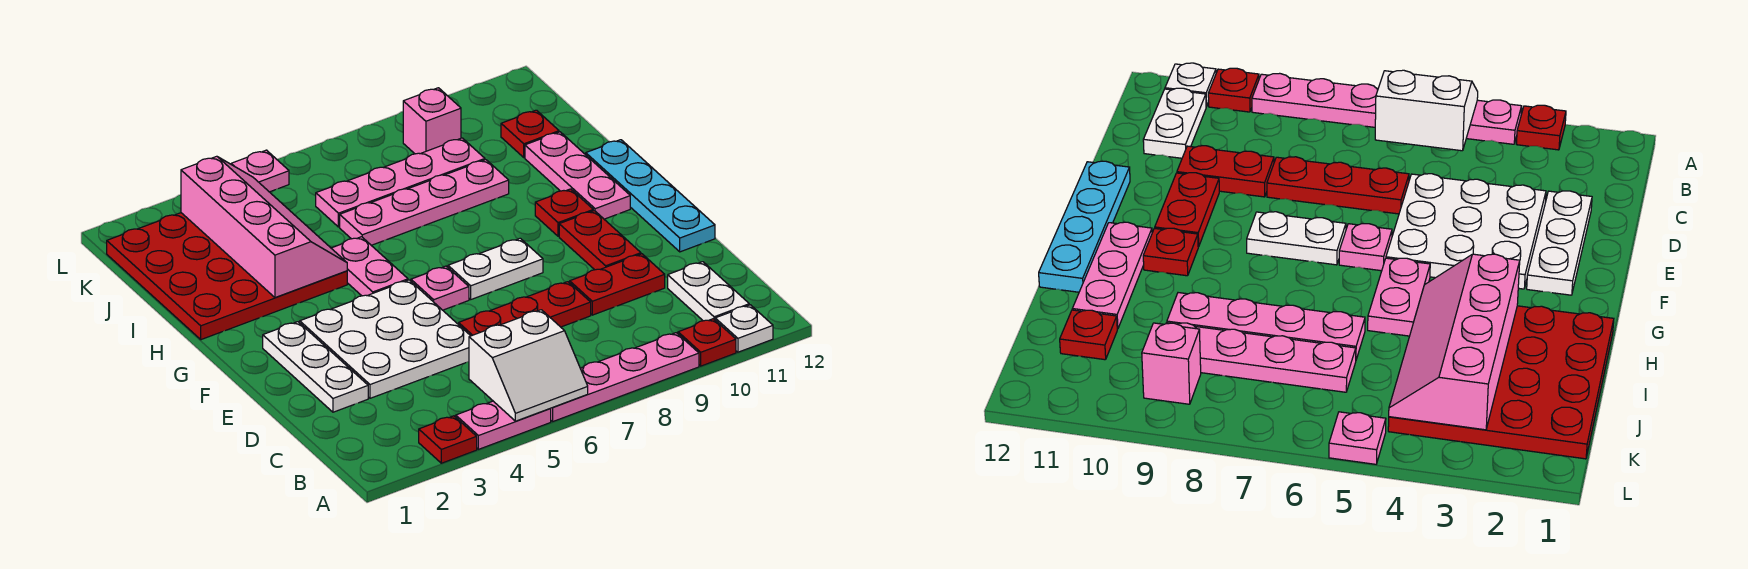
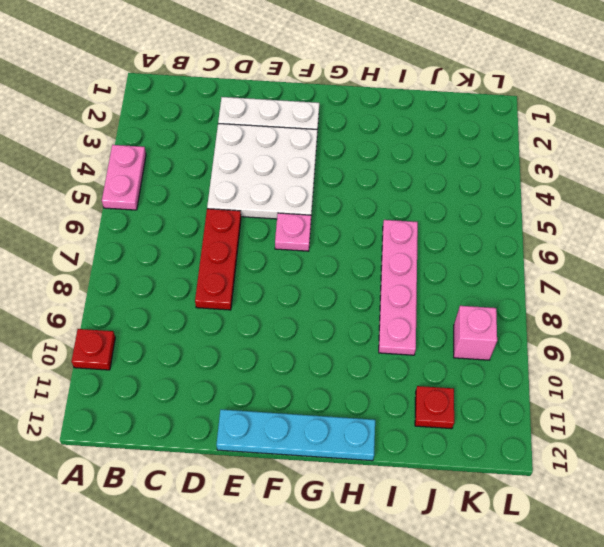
none -> red 1x1 plate [419,416,477,463]
none -> pink 1x4 plate [550,333,699,421]
none -> white 1x1 plate [715,305,773,352]

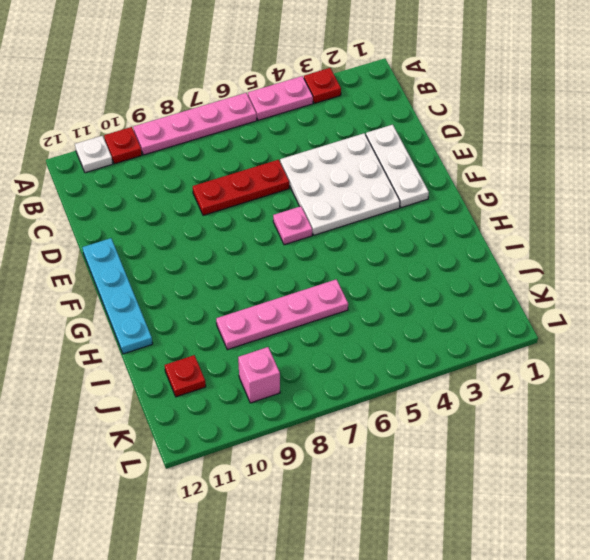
none -> white 1x2 plate [668,262,749,321]
none -> red 1x2 plate [570,254,665,315]
none -> red 1x2 plate [559,211,641,270]

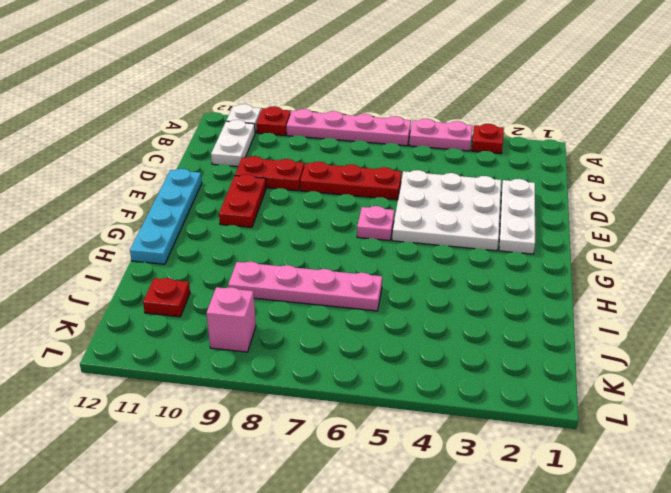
none -> white 1x2 plate [448,238,543,299]
none -> pink 1x2 plate [331,237,408,296]
none -> red 1x1 plate [535,189,593,236]

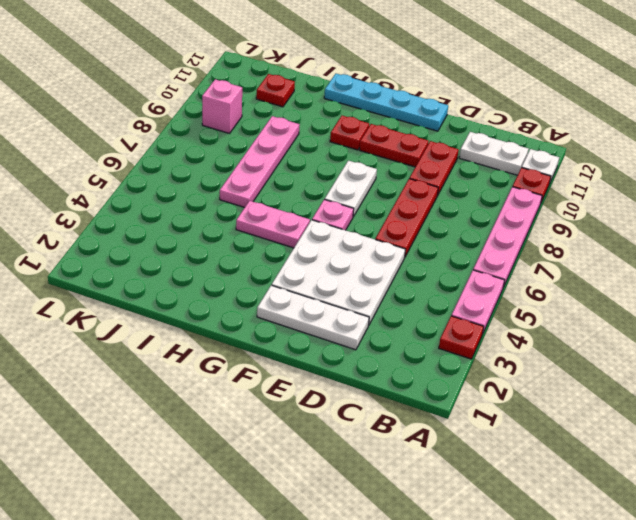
none -> pink 1x3 plate [525,132,630,219]
none -> red 4x4 plate [107,213,347,340]
none -> pink 1x4 plate [316,138,485,227]

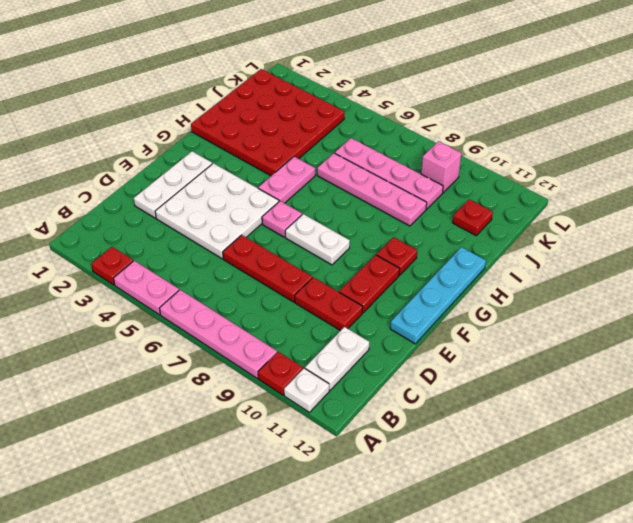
none -> pink 1x3 plate [525,132,630,219]
none -> pink 1x1 plate [231,150,289,192]
none -> white 2x2 slope [469,310,588,421]

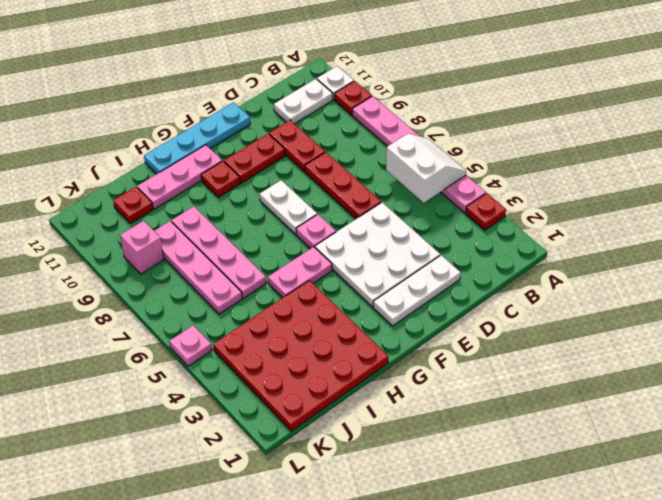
none -> pink 2x4 slope [181,156,347,298]

